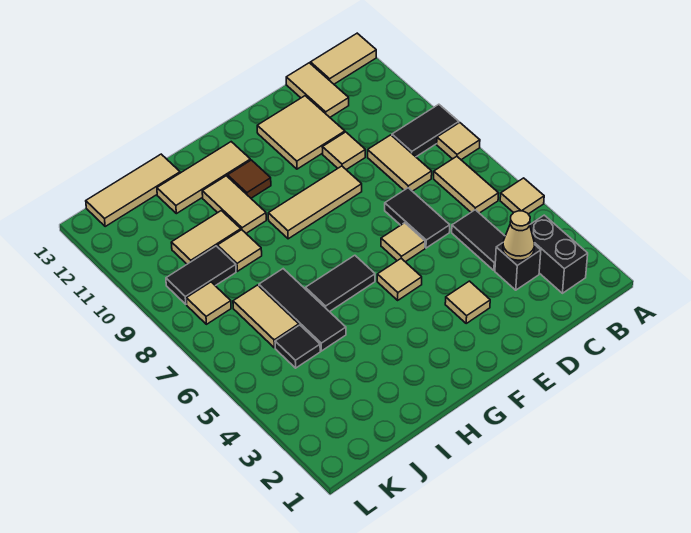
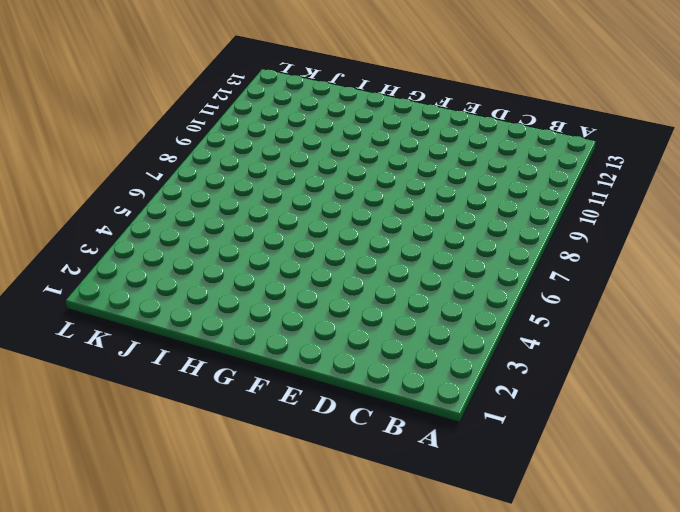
none -> tan 1x1 tile [500,178,544,214]
none -> tan 1x1 tile [437,123,480,160]
none -> black 1x2 tile [392,104,459,157]
none -> tan 1x2 tile [310,33,376,84]

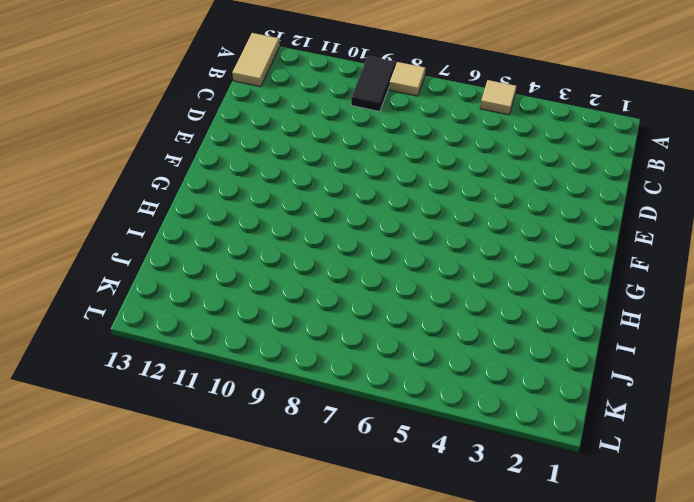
none -> black 1x2 brick [530,215,588,293]
none -> tan 1x2 tile [434,156,498,213]
none -> black 1x1 brick [495,243,541,290]
none -> black 1x2 tile [452,210,505,270]

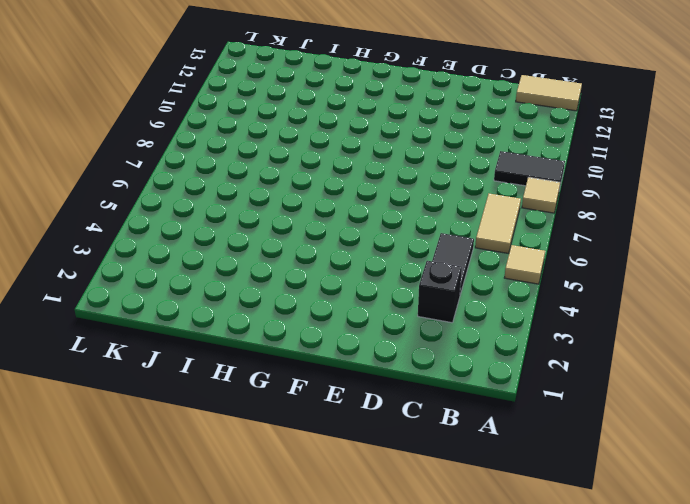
none -> black 1x2 brick [530,215,588,293]
none -> tan 1x2 tile [368,135,432,191]
none -> tan 1x2 tile [286,63,349,117]
none -> black 1x2 tile [385,188,450,248]

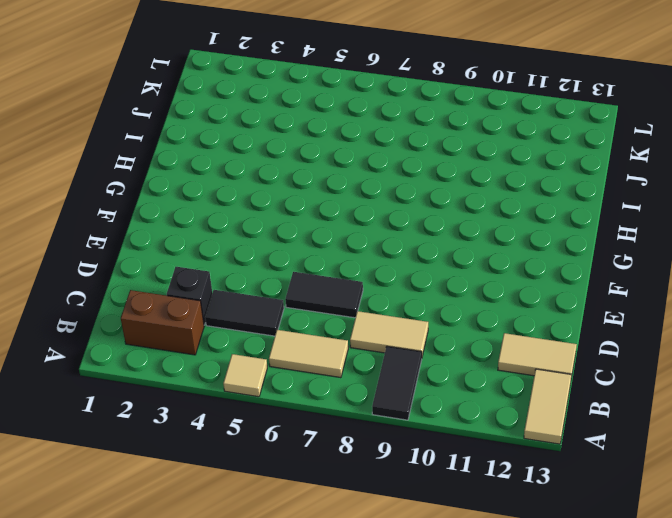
brown 1x2 brick [121,290,204,355] -> black 1x2 brick [530,215,588,293]
none -> tan 1x1 tile [437,123,480,160]
none -> tan 1x1 tile [322,132,365,170]
none -> tan 2x2 tile [257,96,345,169]
none -> tan 1x1 tile [445,281,490,323]

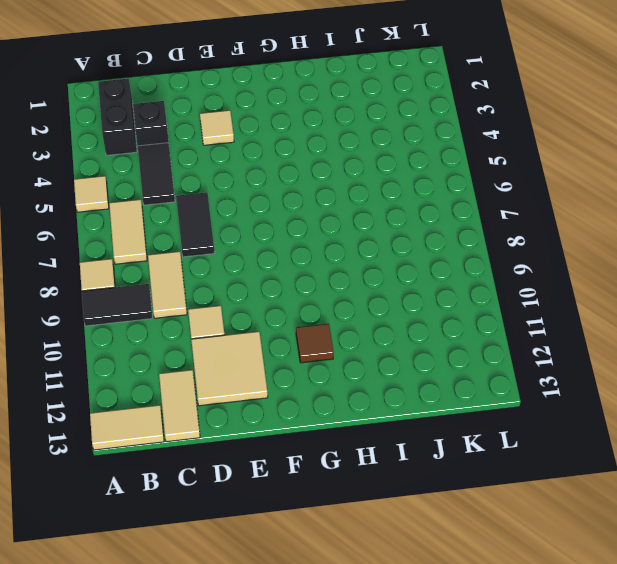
none -> tan 1x1 tile [381,223,425,262]
none -> tan 1x3 tile [268,166,362,239]
none -> tan 1x1 tile [377,258,422,300]
none -> black 1x2 tile [305,255,375,312]

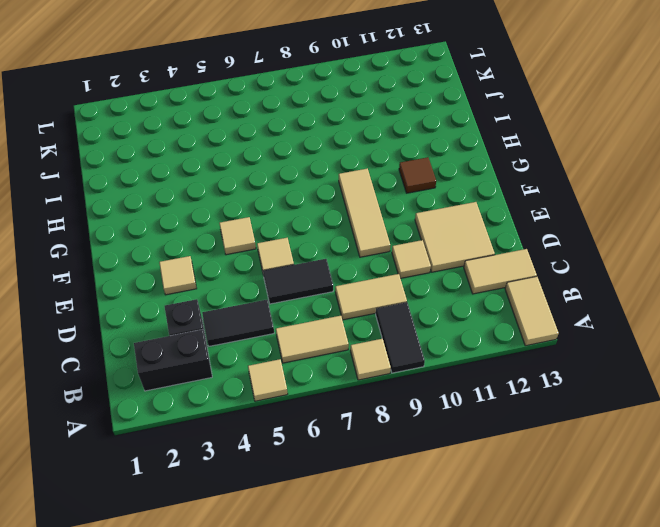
none -> black 1x2 tile [305,255,375,312]
none -> tan 1x3 tile [157,142,250,214]
none -> tan 1x2 tile [202,176,266,233]
none -> black 1x3 tile [259,269,346,351]

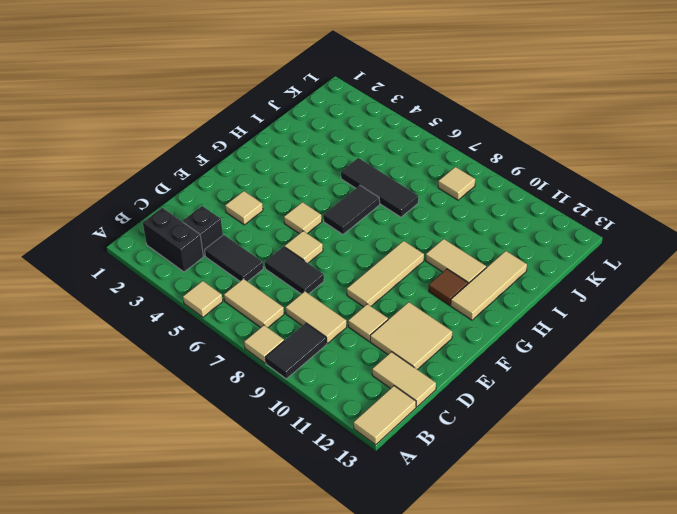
none -> tan 1x1 tile [218,230,262,271]
none -> tan 1x2 tile [171,211,241,264]
none -> tan 1x3 tile [86,154,180,226]
none -> black 1x1 tile [275,325,320,368]

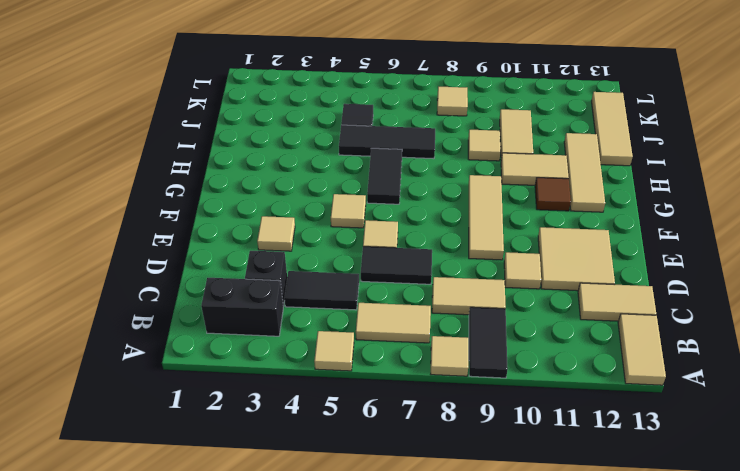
none -> tan 1x2 tile [233,285,299,348]
none -> black 1x2 tile [166,246,236,304]
none -> tan 1x1 cone [503,211,535,260]

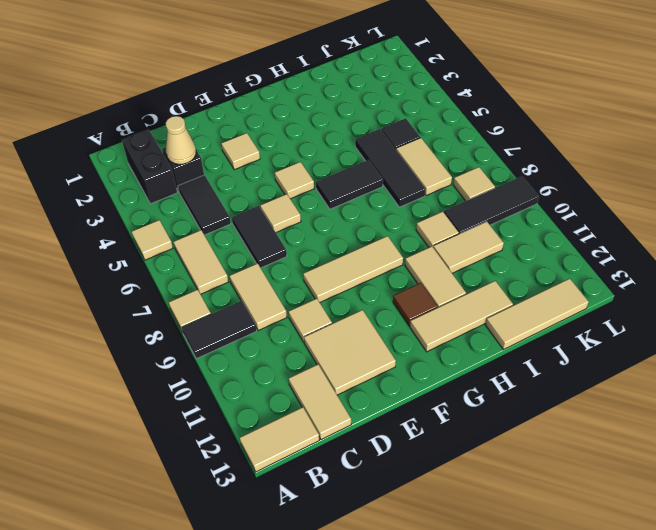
black 1x3 tile [444,176,539,234] -> black 1x2 tile [166,246,236,304]

